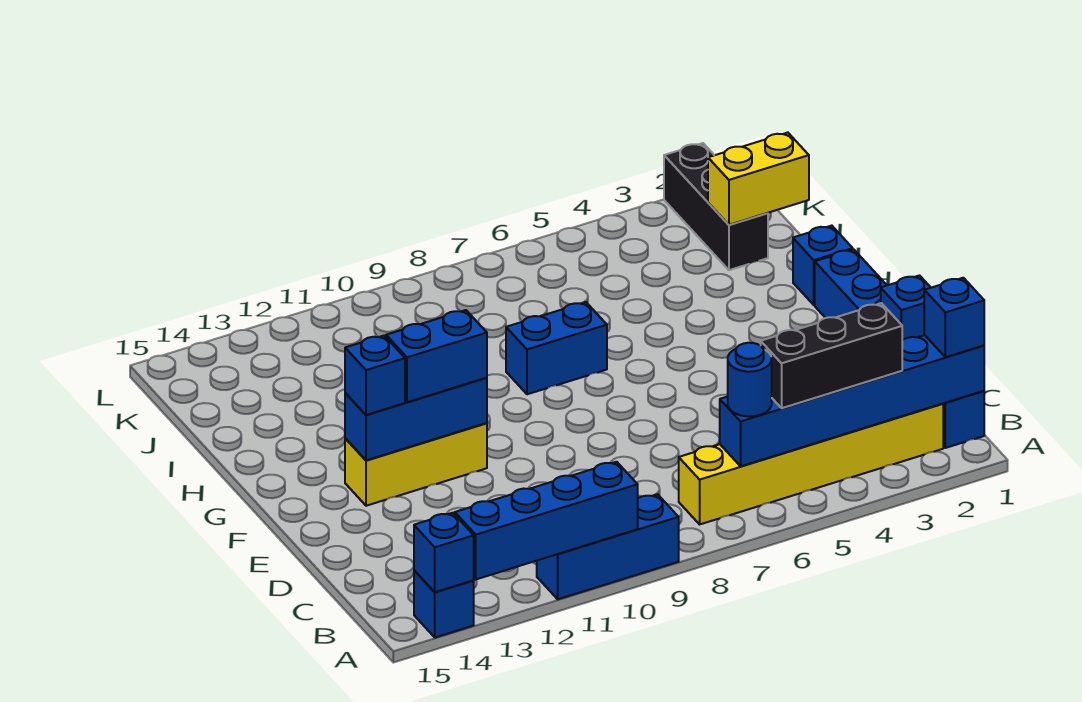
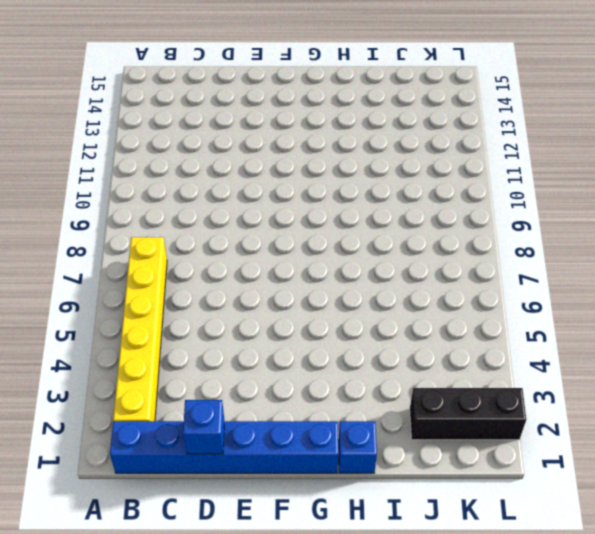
none -> blue 1x3 brick [537,494,679,599]
none -> blue 1x1 brick [414,570,474,638]
none -> yellow 1x3 brick [345,423,487,506]

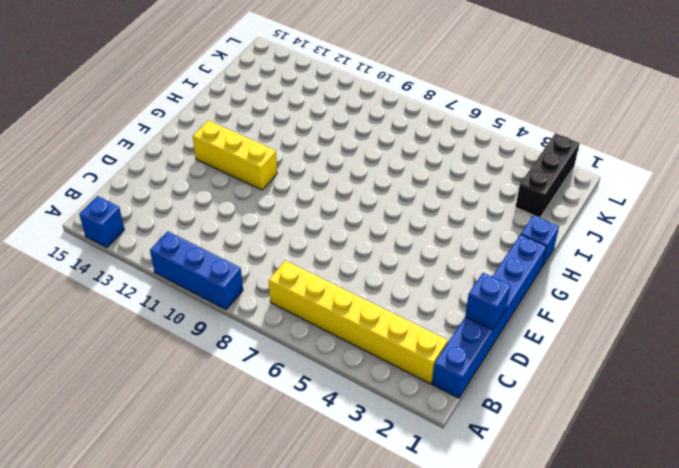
none -> blue 1x2 brick [506,302,607,394]
none -> blue 1x4 brick [455,462,638,579]
none -> blue 1x1 brick [414,513,474,592]

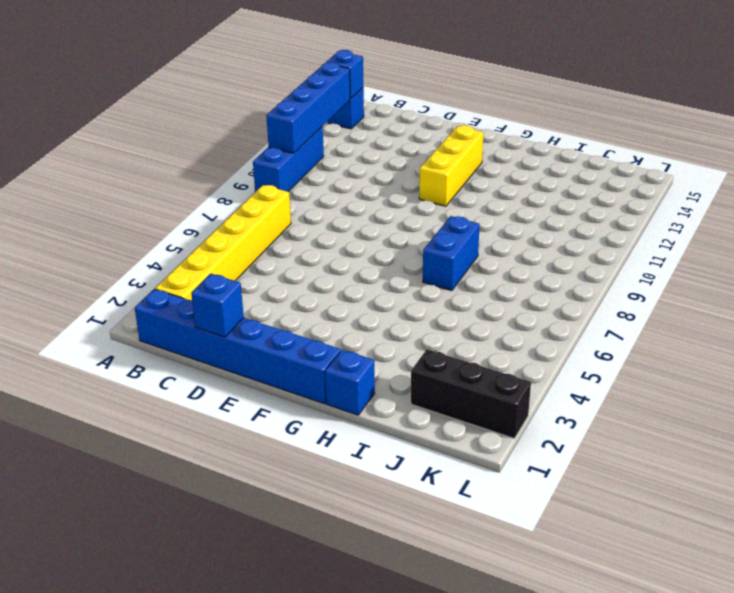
none -> blue 1x6 brick [720,335,984,466]
none -> blue 1x3 brick [345,378,487,460]
none -> yellow 1x2 brick [708,133,809,225]

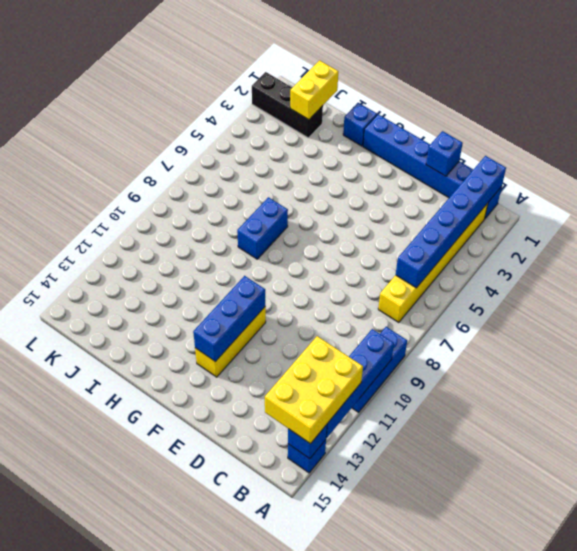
yellow 2x3 brick [265,336,363,444] -> none
none -> blue 1x1 brick [924,278,984,357]
none -> black 1x3 brick [761,303,902,408]
none -> blue 1x1 round brick [728,343,772,416]

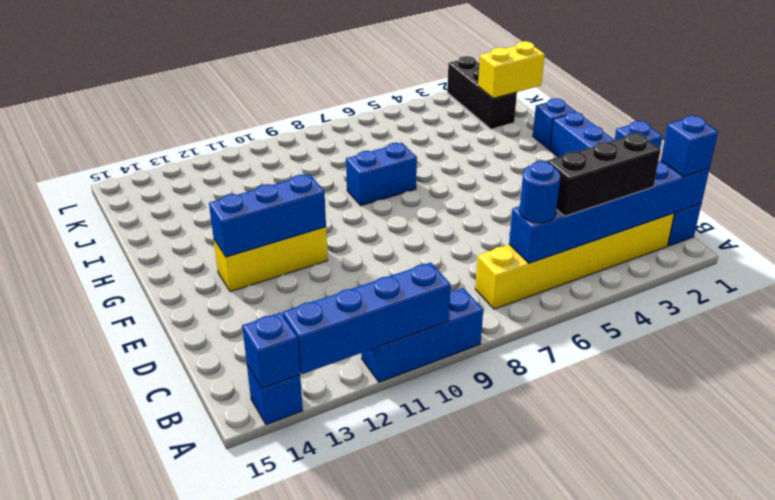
none -> blue 1x2 brick [386,310,487,402]
none -> blue 1x1 brick [345,336,405,415]

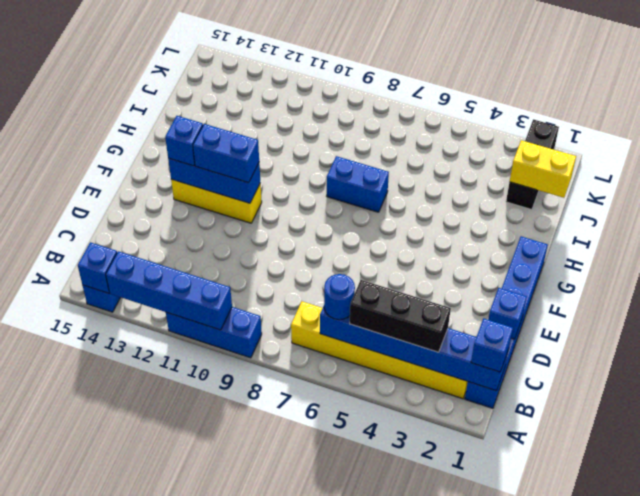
none -> blue 1x1 brick [793,226,853,305]

